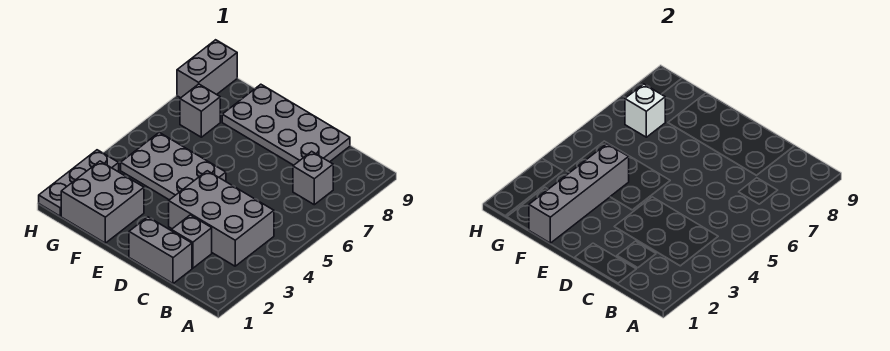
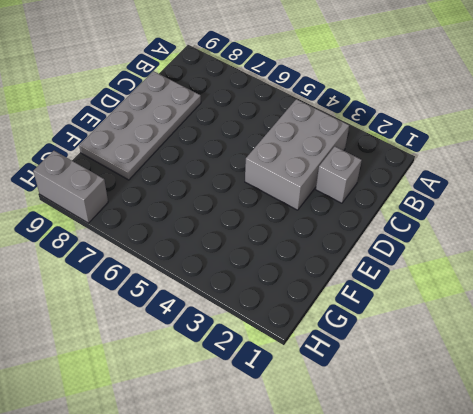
none -> grey 1x1 brick [293,151,333,205]
none -> grey 1x2 brick [129,217,192,284]
none -> grey 2x3 plate [121,132,226,200]

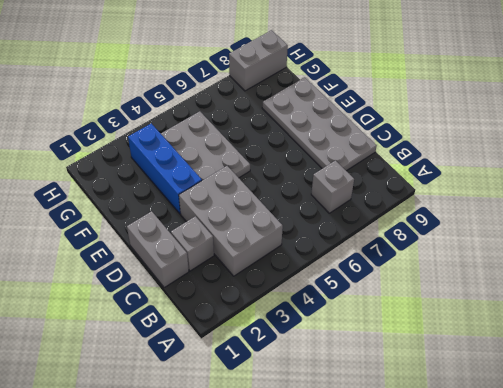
blue 1x3 brick [128,123,202,214] -> none
none -> grey 2x2 brick [61,161,144,243]
none -> grey 1x1 brick [180,84,220,137]
none -> grey 1x3 plate [39,150,119,216]

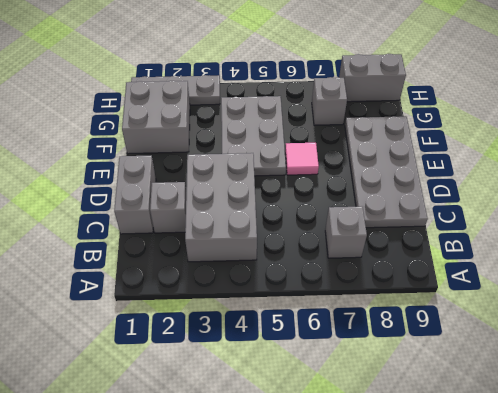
pink 1x1 tile [285,143,319,175] -> none
none -> grey 1x4 brick [529,144,629,243]
none -> white 1x1 brick [625,84,665,137]

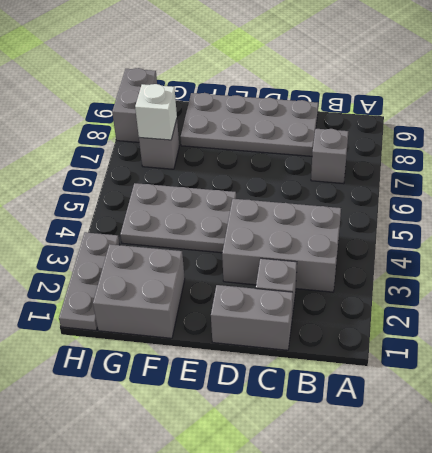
none -> grey 1x4 brick [529,144,629,243]

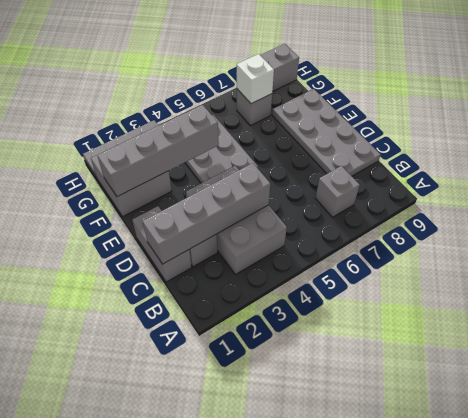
grey 1x4 brick [143,163,270,264] -> none

